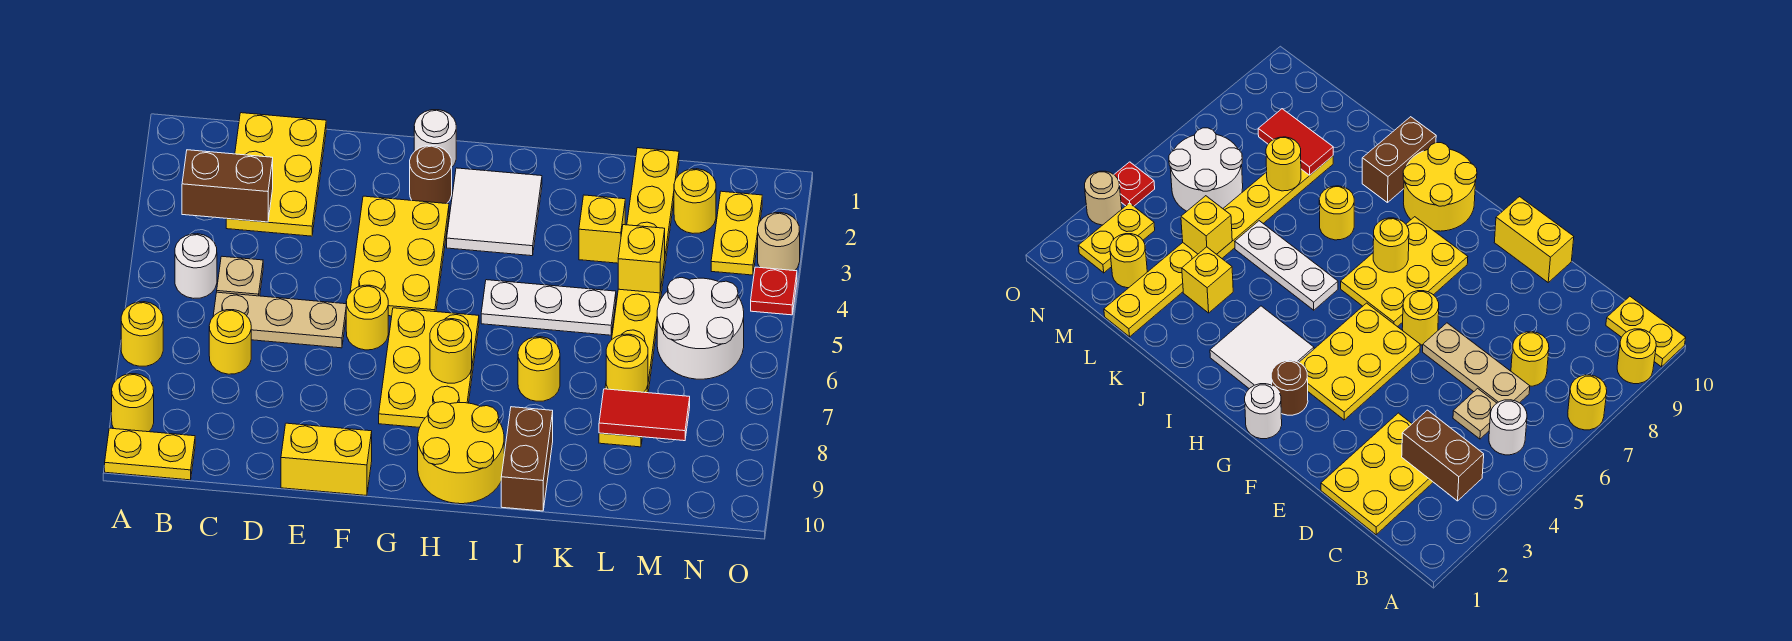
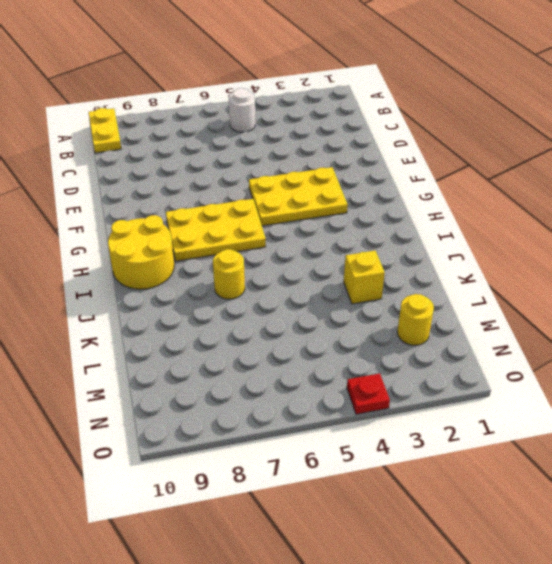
none -> yellow 1x1 round brick [121,302,163,366]
none -> yellow 1x1 round brick [112,374,154,432]
none -> yellow 2x3 plate [226,113,326,236]
none -> tan 1x1 plate [217,256,263,296]

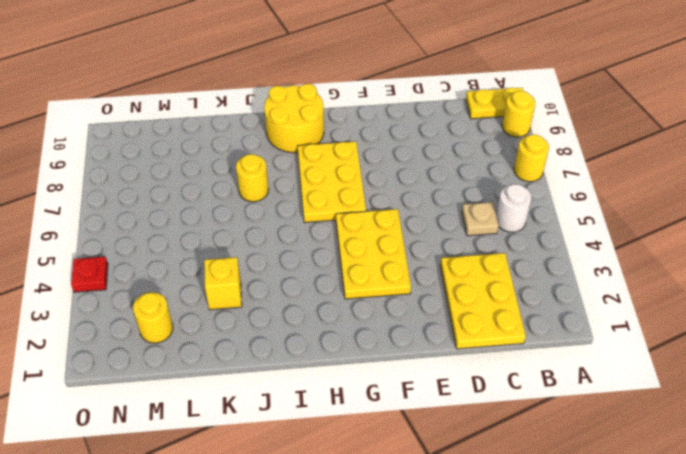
none -> tan 1x3 plate [213,292,346,348]
none -> yellow 1x1 round brick [209,310,251,374]
none -> yellow 1x2 brick [281,423,372,496]
none -> yellow 1x1 round brick [346,285,388,350]

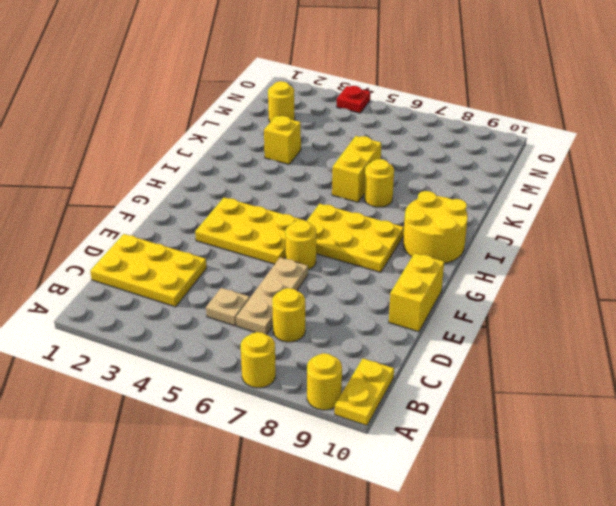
yellow 1x2 brick [332,136,381,202] -> none
none -> white 1x1 round brick [175,234,217,298]
none -> white 1x1 round brick [414,110,456,167]
none -> brown 1x1 round brick [410,145,452,204]
none -> white 2x2 tile [447,168,542,256]

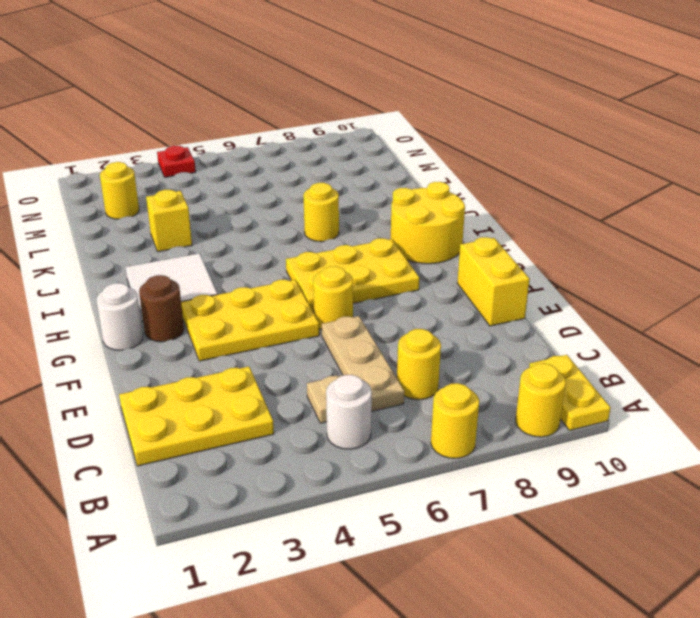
none -> white 1x3 plate [481,280,616,335]
none -> brown 1x2 brick [501,407,553,511]
none -> yellow 1x8 plate [599,148,679,447]
none -> white 2x2 round brick [657,278,744,379]

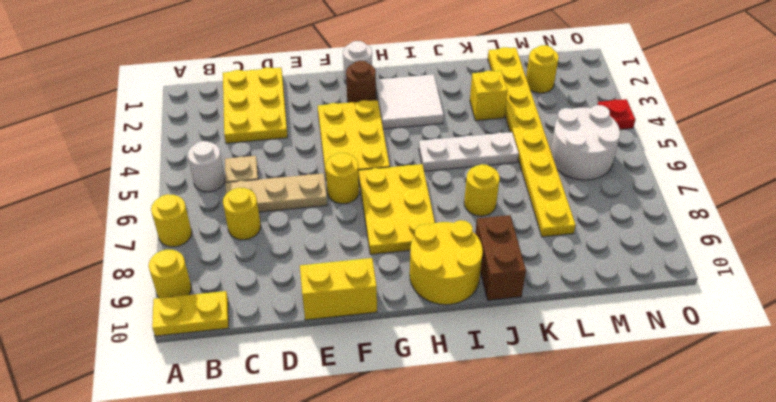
none -> yellow 1x2 plate [711,191,762,275]
none -> tan 1x1 round brick [758,213,800,271]
none -> brown 1x2 brick [182,150,273,222]
none -> yellow 1x1 round brick [430,319,472,383]

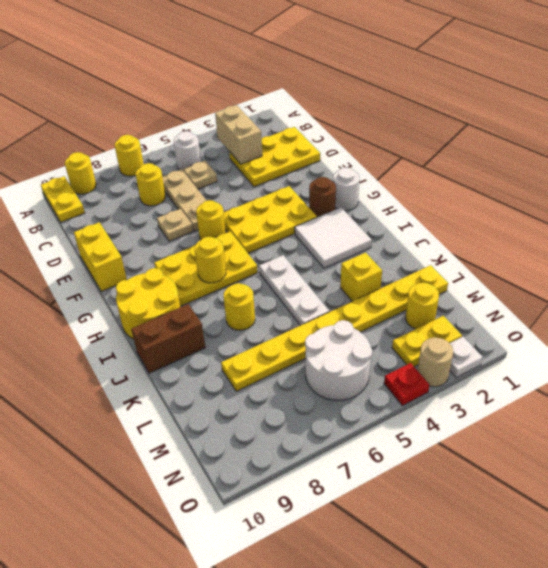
tan 1x2 brick [215,105,262,164] -> brown 1x2 brick [182,150,273,222]
tan 1x1 plate [157,209,193,241] -> none
white 1x1 plate [450,337,483,377] -> none
none -> yellow 1x1 brick [618,225,665,293]
none -> yellow 1x1 round brick [606,334,648,392]
none -> red 1x2 tile [599,389,690,441]

